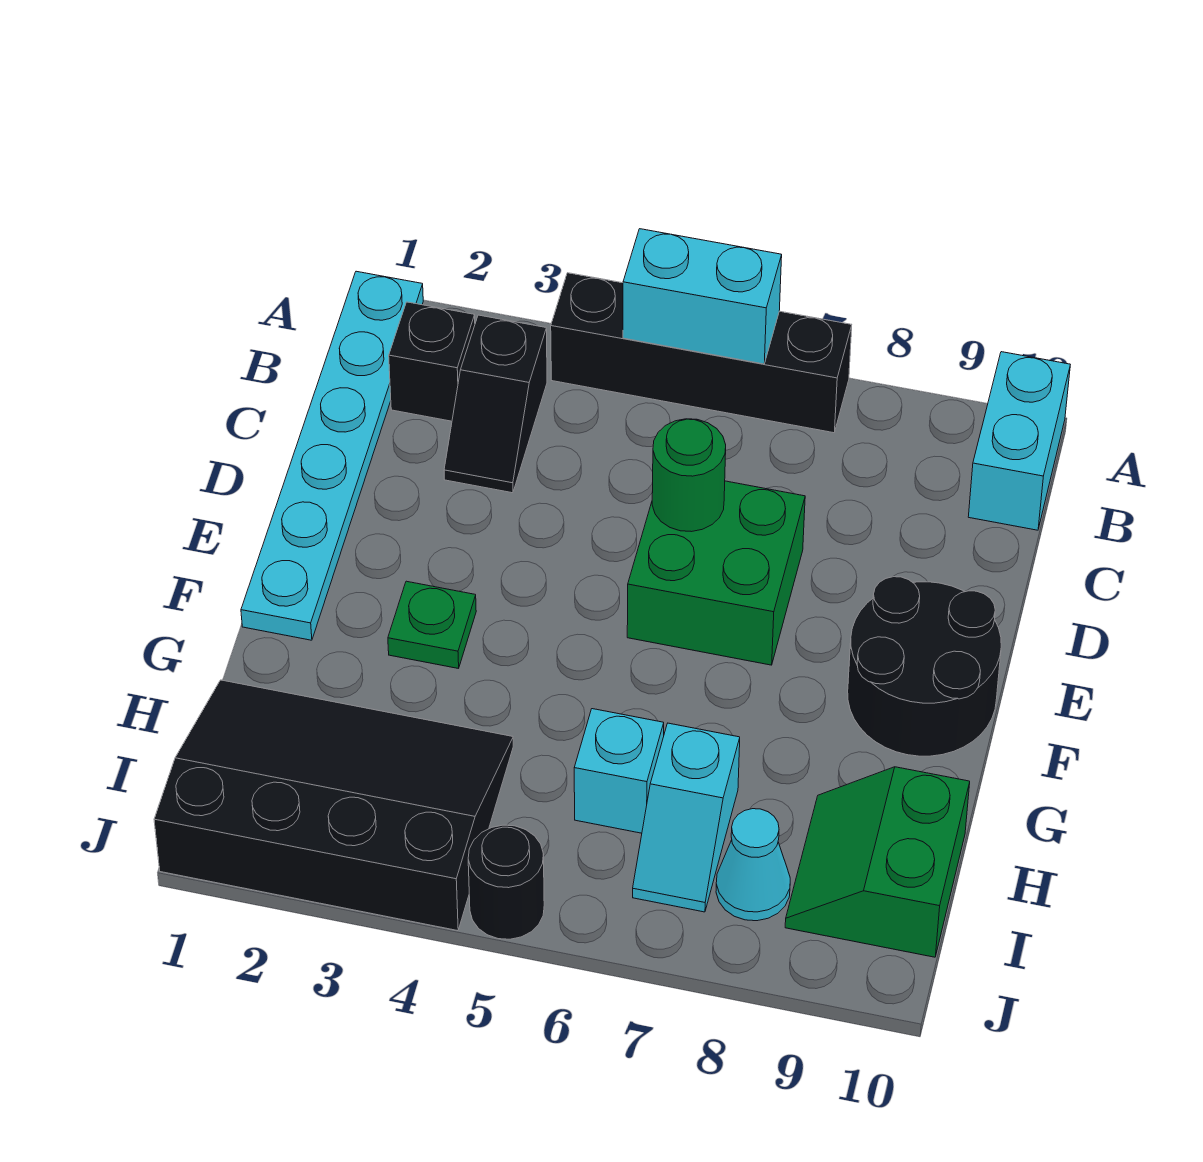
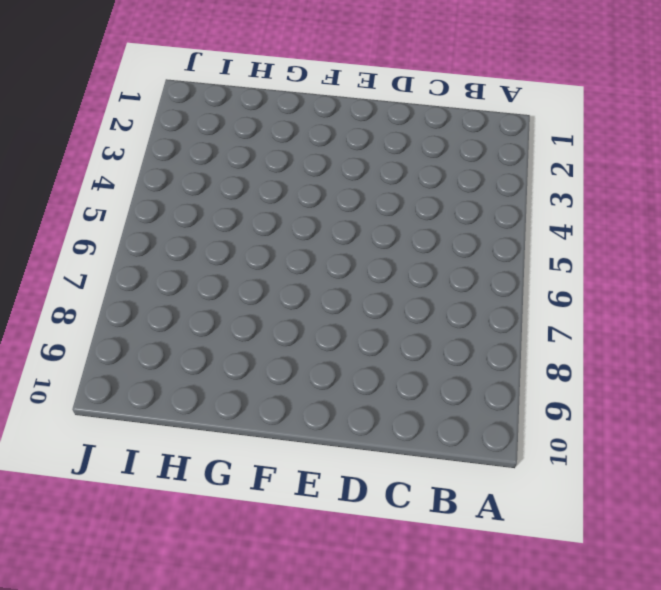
none -> cyan 1x6 plate [241,271,423,640]
none -> black 1x4 brick [551,273,852,433]
none -> cyan 1x2 brick [968,352,1070,530]

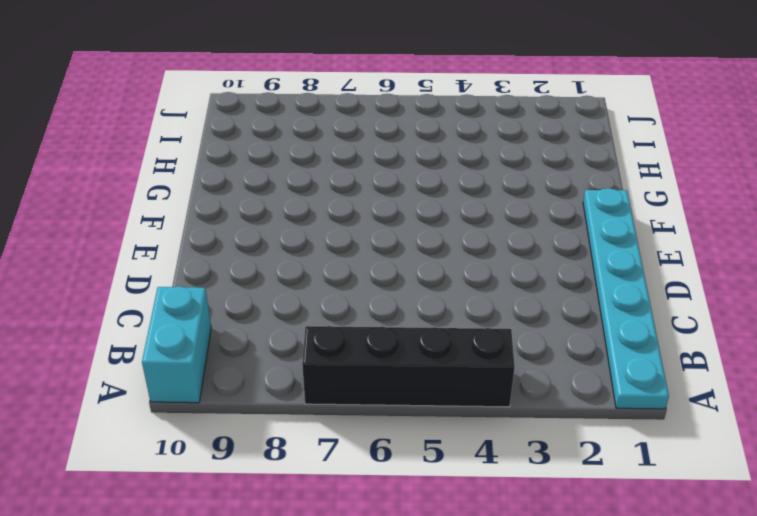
none -> black 1x1 brick [389,302,475,421]
none -> black 1x2 slope [444,315,547,493]
none -> green 2x2 brick [627,481,805,665]

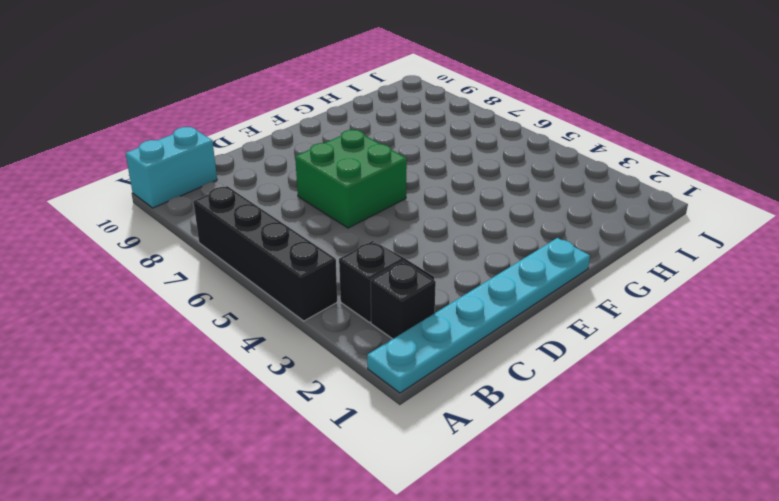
none -> black 2x2 round brick [848,577,1001,756]
none -> green 1x1 plate [388,581,476,669]
none -> black 3x4 slope [154,680,513,931]

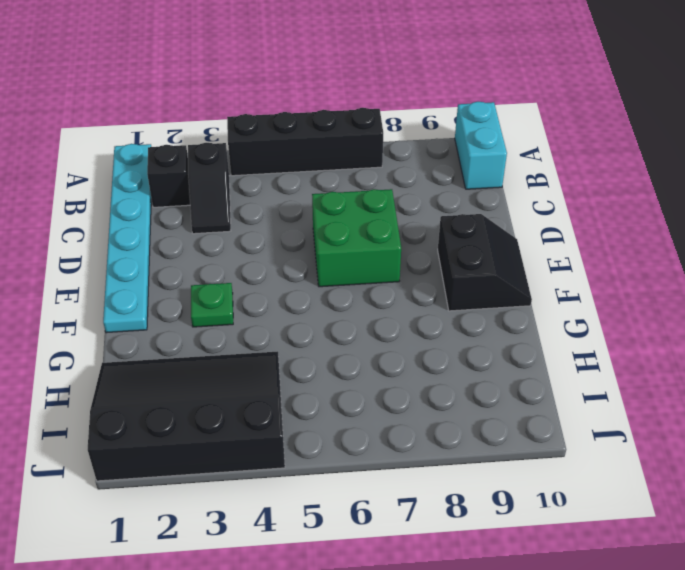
black 2x2 slope [438,214,532,311] -> black 2x2 round brick [848,577,1001,756]
none -> cyan 1x1 brick [574,709,664,833]
none -> cyan 1x2 slope [633,723,740,912]
none -> green 2x2 slope [785,767,970,957]

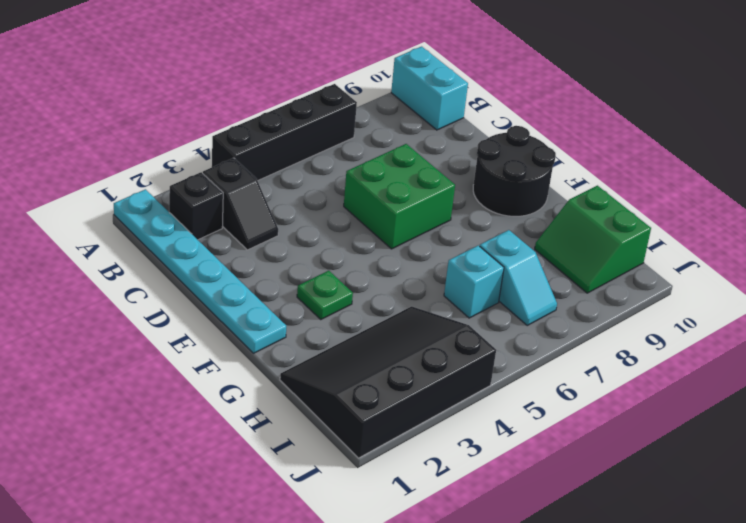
none -> cyan 1x1 cone [716,809,790,921]
none -> black 1x1 round brick [468,825,544,939]
none -> cyan 1x2 brick [623,229,782,364]

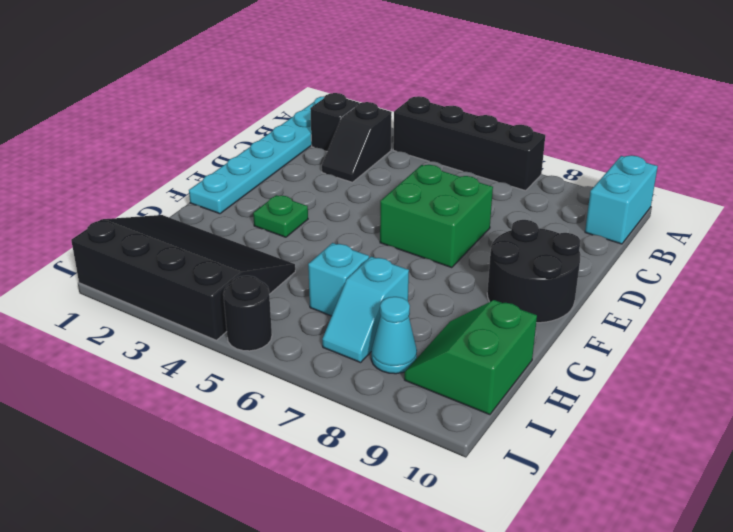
none -> cyan 1x2 brick [623,229,782,364]
none -> green 1x1 round brick [652,419,726,532]

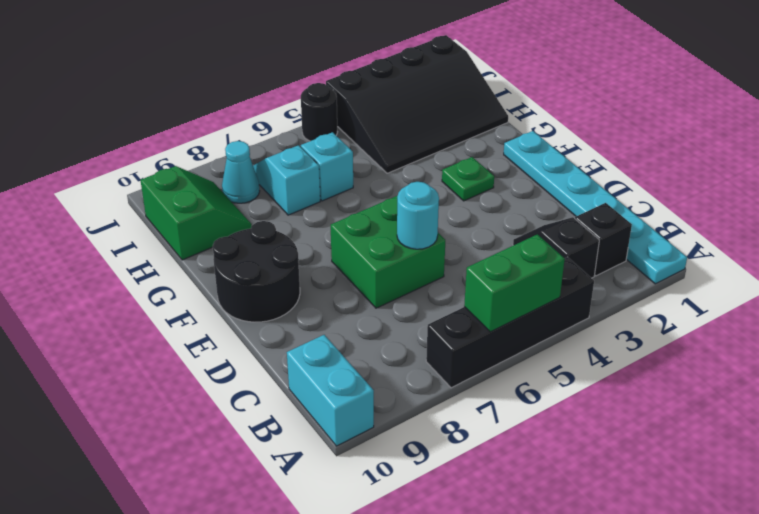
green 1x2 brick [464,234,565,332] -> cyan 1x2 brick [623,229,782,364]
cyan 1x1 round brick [397,182,439,249] -> green 1x1 round brick [652,419,726,532]

